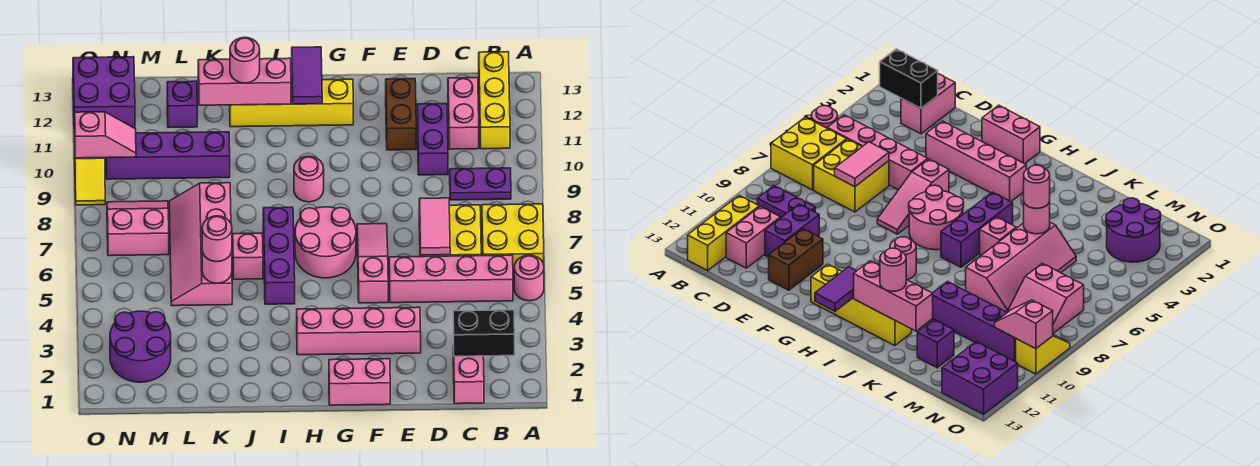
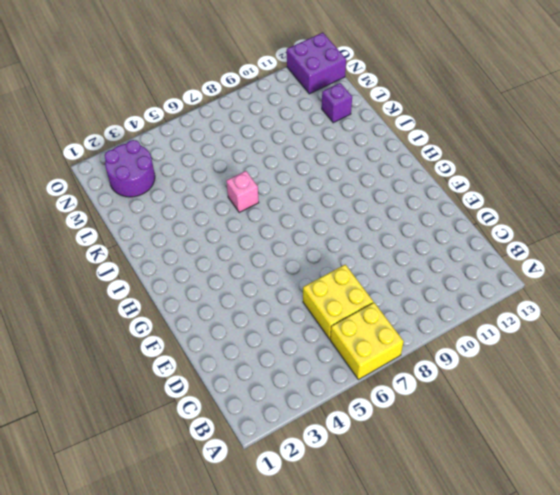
none -> pink 1x1 round brick [514,255,544,301]
none -> pink 1x4 brick [389,255,513,303]
none -> purple 1x2 plate [450,168,511,200]
none -> yellow 1x3 brick [479,52,510,149]

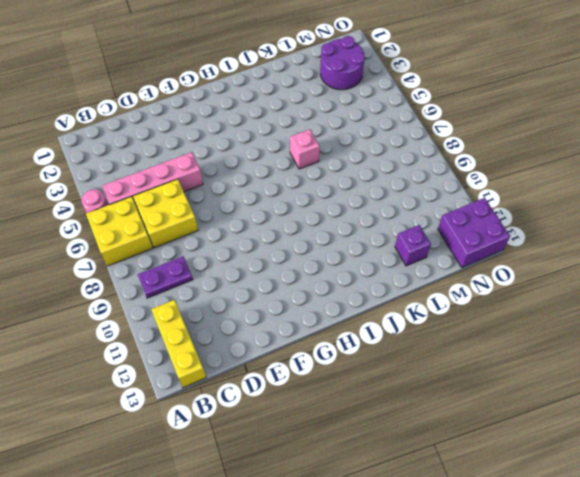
none -> pink 1x2 brick [453,346,484,404]
none -> pink 1x2 brick [448,78,479,149]
none -> purple 1x2 brick [417,104,448,175]
none -> pink 1x4 brick [297,307,421,355]

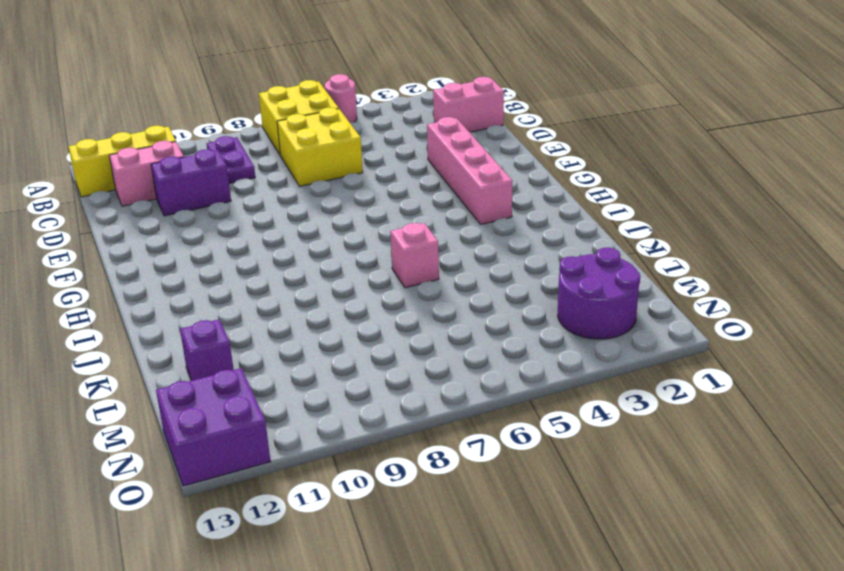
none -> pink 1x4 brick [389,255,513,303]
none -> brown 1x2 brick [386,79,416,150]
none -> pink 1x2 brick [329,359,390,405]
none -> pink 1x3 slope [357,224,388,303]

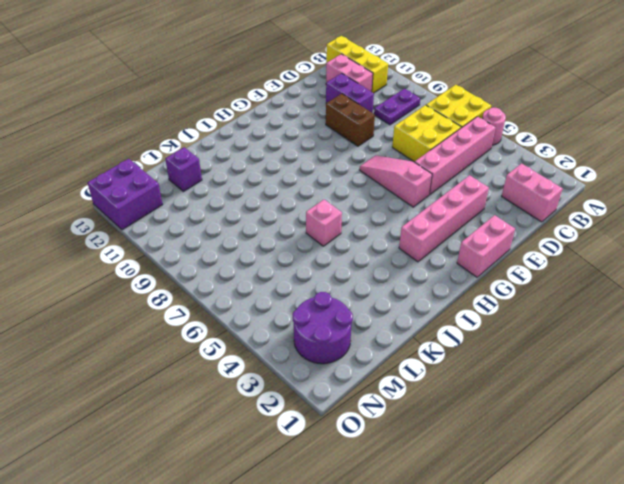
brown 1x2 brick [326,94,375,146] -> brown 1x2 brick moved to [386,79,416,150]
none -> pink 2x2 round brick [295,207,356,278]
none -> yellow 1x4 brick [230,79,353,127]
none -> pink 1x1 round brick [294,156,324,202]
none -> purple 1x3 brick [263,207,295,304]

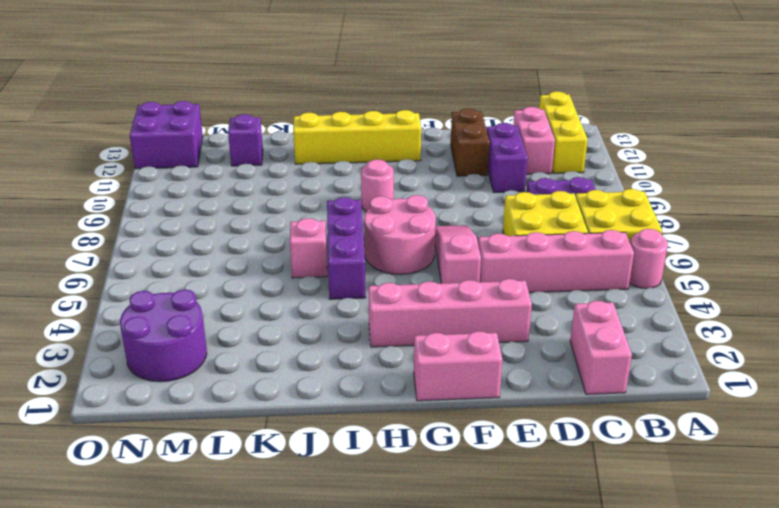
none -> pink 2x4 slope [169,183,232,306]
none -> purple 1x4 brick [106,132,230,179]
none -> pink 2x2 slope [107,201,169,256]
none -> yellow 1x2 slope [75,158,105,205]

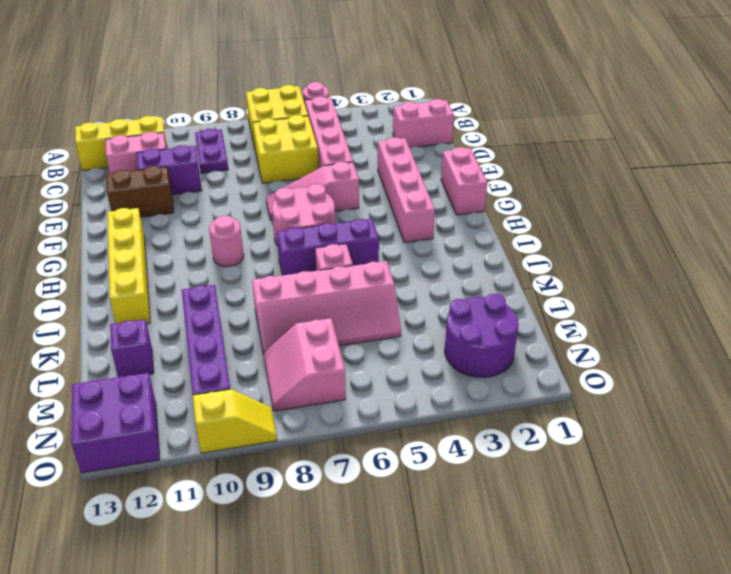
none -> black 1x2 brick [453,310,515,356]
none -> pink 1x2 tile [419,198,450,255]
none -> purple 1x2 tile [292,47,322,104]
none -> pink 1x3 brick [198,58,291,105]

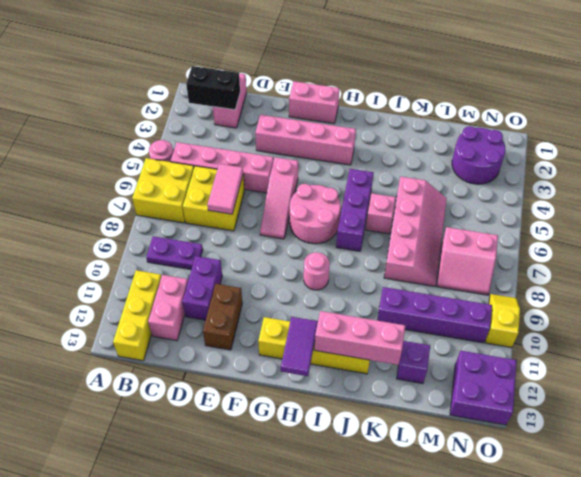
none -> pink 1x1 round brick [202,251,232,283]
none -> pink 1x2 slope [75,112,136,158]
none -> pink 1x1 round brick [230,37,260,83]
none -> pink 1x1 round brick [202,216,232,262]

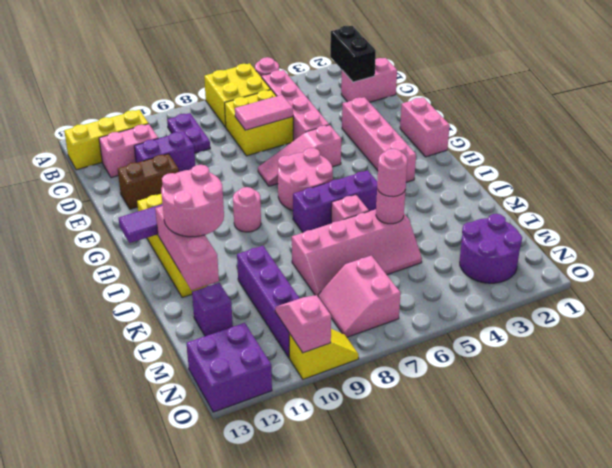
pink 2x2 round brick [161,165,224,237] -> pink 1x1 round brick [230,37,260,83]

